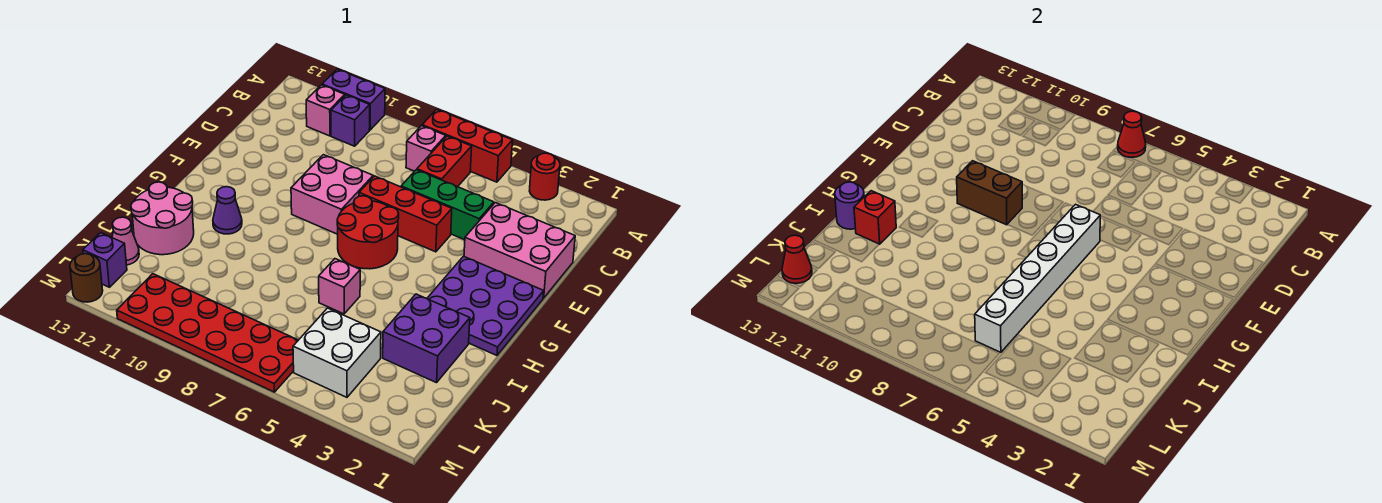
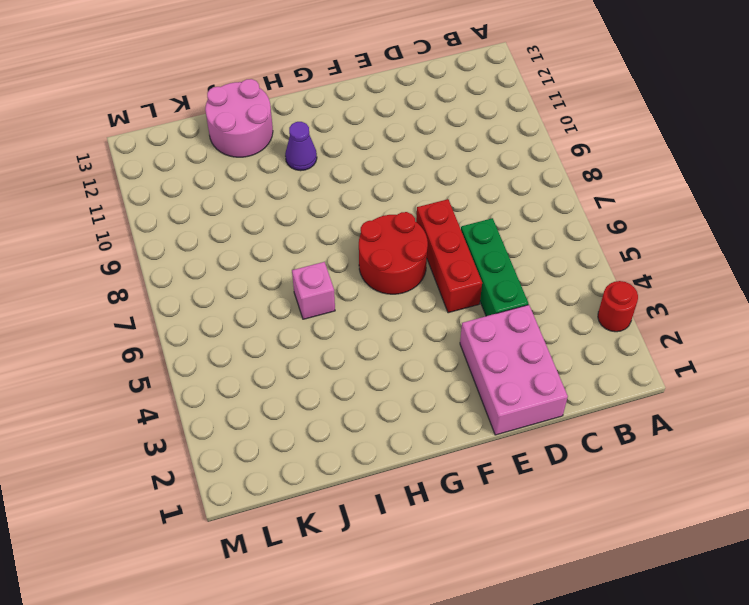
none -> red 1x3 brick [422,109,513,182]
none -> purple 1x2 brick [322,69,385,130]
none -> red 1x2 brick [417,136,472,187]

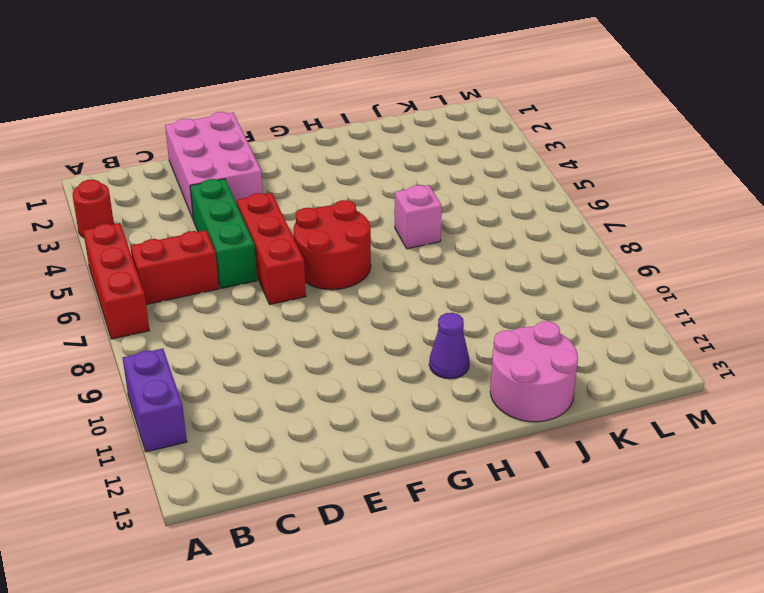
none -> pink 1x1 brick [406,126,446,171]
none -> purple 1x1 brick [331,95,370,146]
none -> pink 1x1 brick [306,85,345,136]

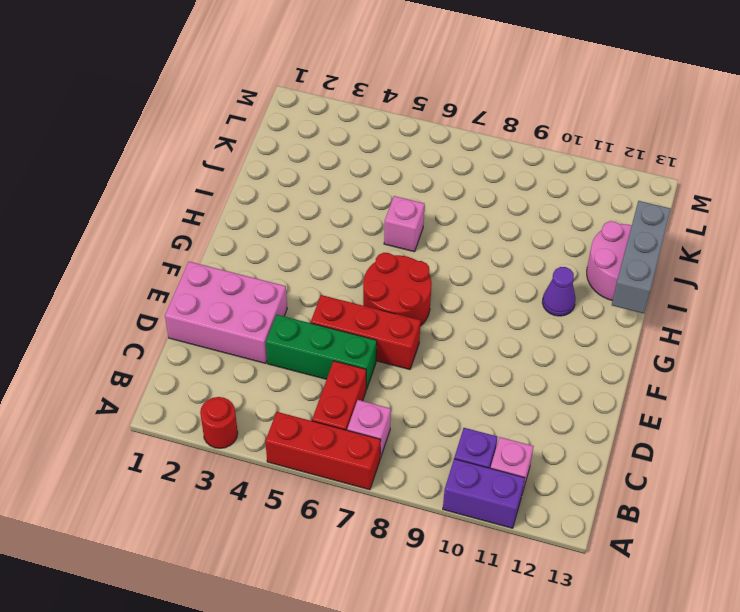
grey 1x3 brick [612,201,671,313] -> purple 1x1 round brick [835,182,864,229]
none -> pink 2x2 brick [291,155,373,234]
none -> purple 3x3 plate [427,256,544,355]
none -> purple 2x2 brick [383,294,470,383]

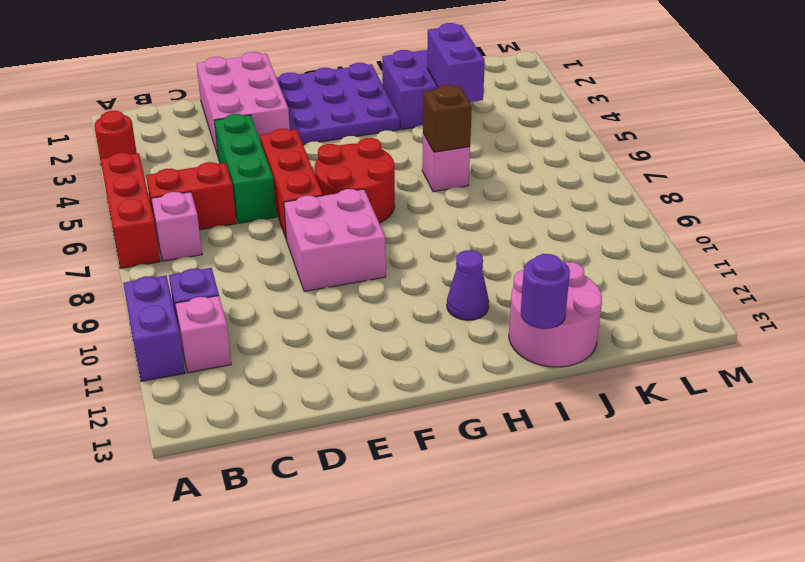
brown 1x1 brick [423,85,472,152] -> white 1x6 brick [975,204,1100,352]
purple 1x2 brick [427,23,485,102] -> none
none -> white 2x2 brick [293,308,381,397]
none -> pink 1x1 cone [112,217,139,265]
none -> red 2x6 plate [117,274,298,392]

